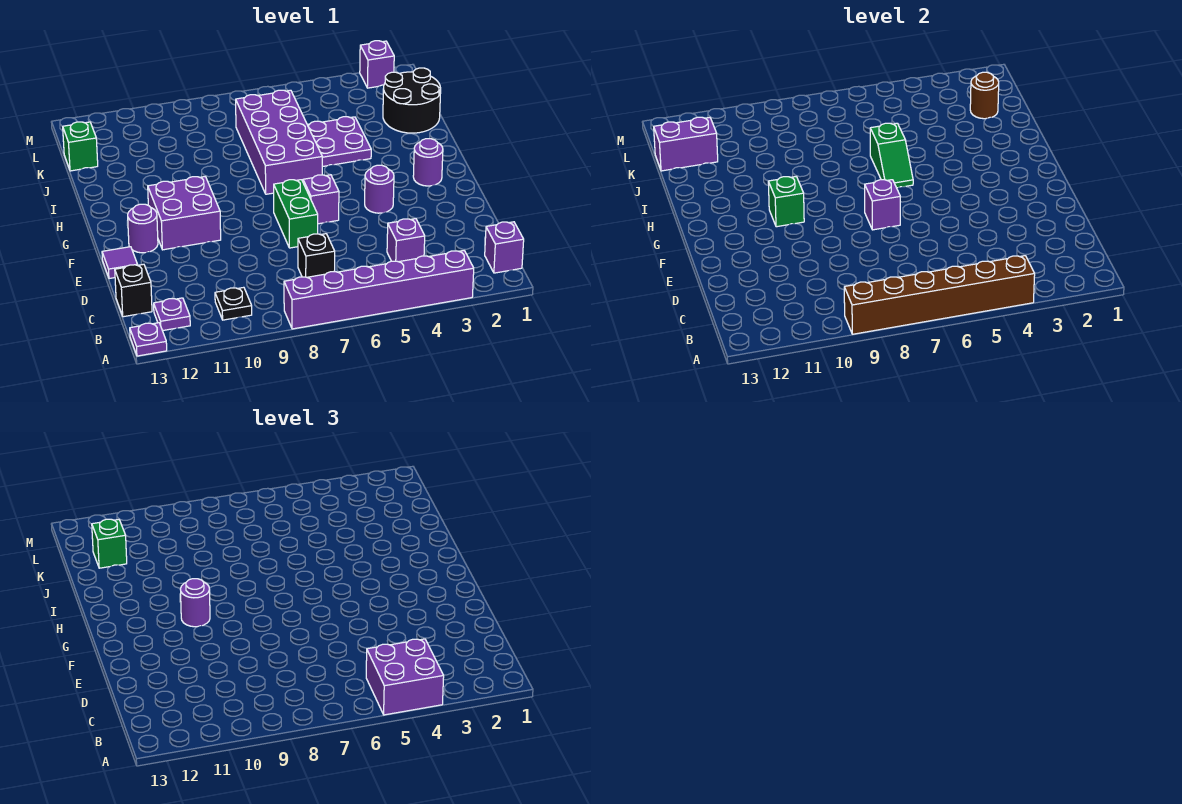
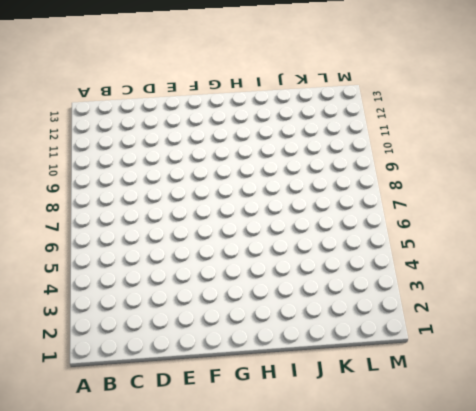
none -> purple 1x6 brick [284,251,474,329]
none -> purple 1x1 plate [130,323,167,356]
none -> purple 1x1 brick [485,222,524,273]

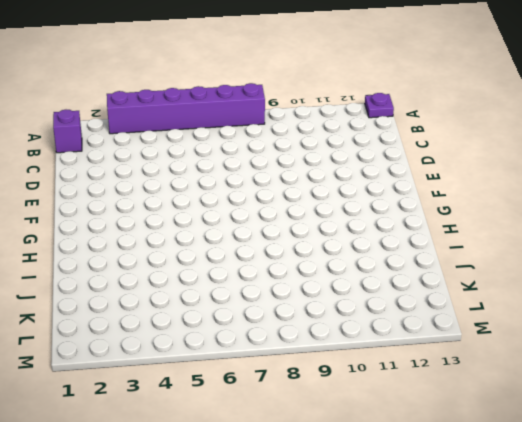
none -> black 1x1 plate [215,287,252,320]
none -> purple 1x1 plate [154,298,190,331]
none -> purple 1x1 brick [387,219,425,262]

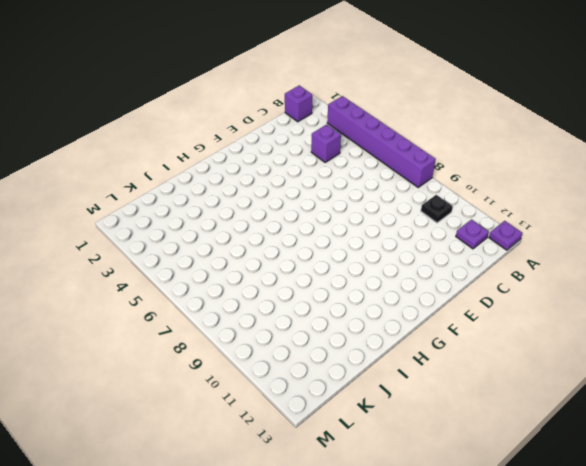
none -> black 1x1 brick [298,234,335,277]
none -> black 1x1 brick [115,264,152,317]
none -> green 1x2 brick [274,180,318,248]

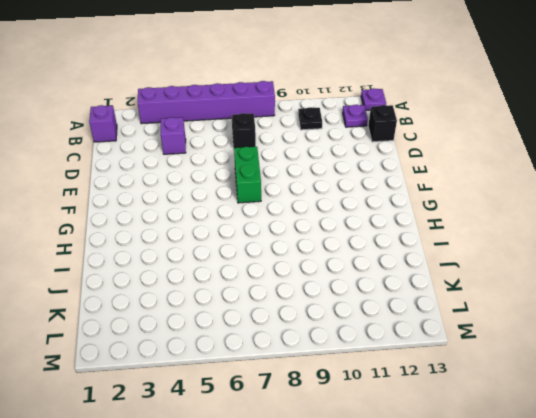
none -> purple 1x1 tile [102,247,138,279]
none -> purple 1x1 round brick [365,165,394,213]
none -> purple 1x1 brick [303,175,339,224]

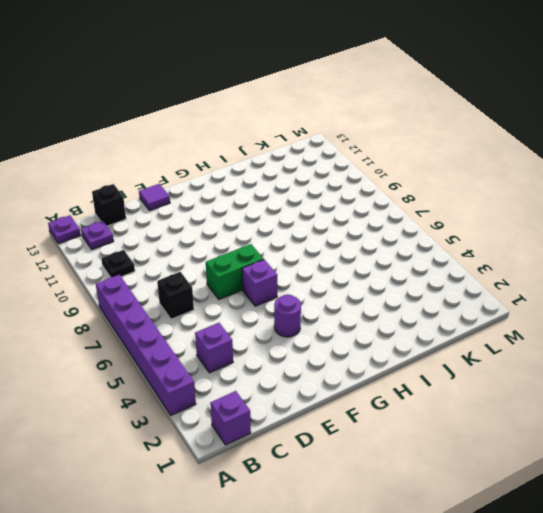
none -> purple 2x2 brick [148,177,221,250]
none -> purple 1x1 round brick [128,204,158,253]
none -> purple 1x1 round brick [413,139,443,186]

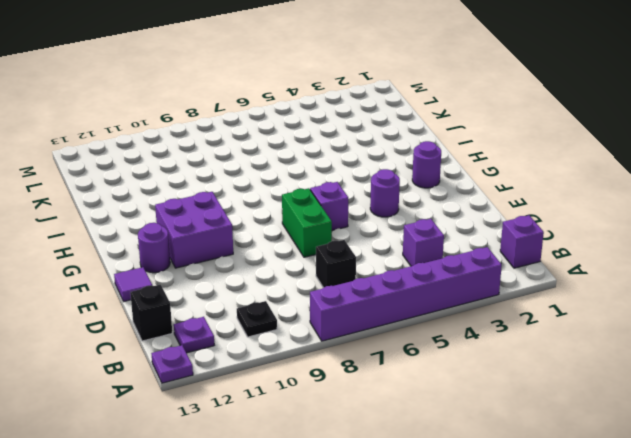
none -> purple 2x4 brick [236,90,322,194]
none -> purple 2x2 plate [307,117,371,167]
none -> black 2x2 round brick [383,68,441,133]

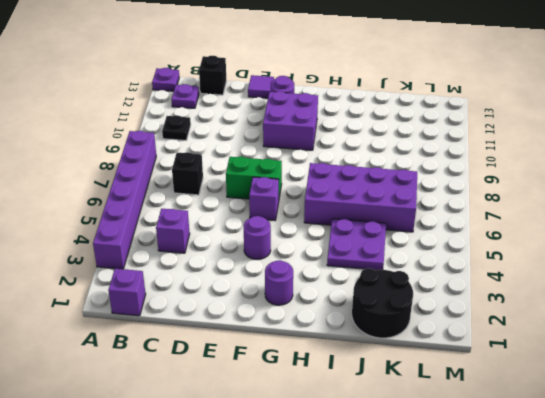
none -> green 1x1 brick [63,122,98,171]
none -> purple 1x1 brick [360,41,394,88]
none -> brown 1x6 brick [844,256,1035,334]

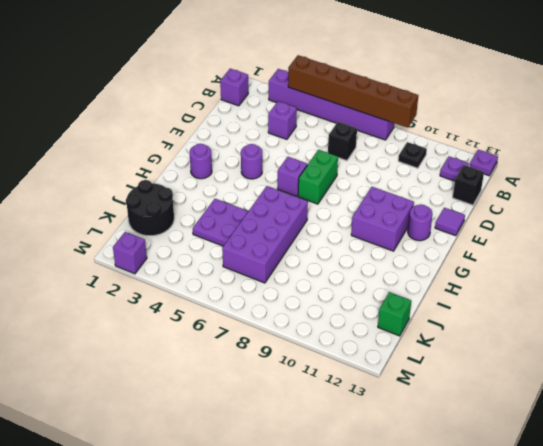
none -> purple 1x1 brick [865,180,900,230]
none -> green 1x1 brick [768,177,804,227]
none -> green 1x2 slope [870,123,913,188]

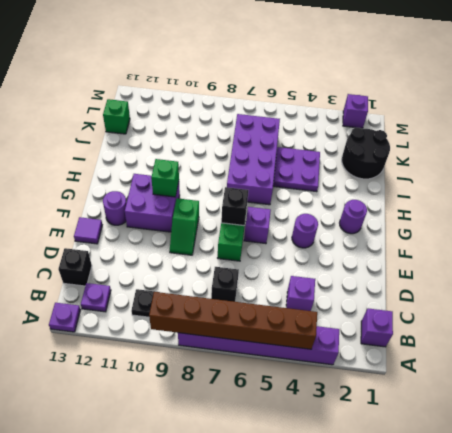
green 1x2 slope [170,198,199,255] -> green 1x2 slope moved to [870,123,913,188]
black 1x1 brick [221,187,248,225] -> purple 1x1 brick [865,180,900,230]
none -> brown 1x1 round brick [970,72,999,119]
none -> purple 1x2 brick [654,117,718,171]
none -> purple 2x2 brick [366,639,444,715]

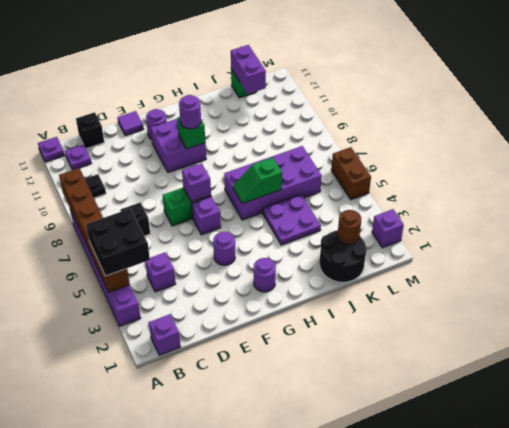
black 2x2 brick [86,209,150,276] -> purple 2x2 brick [366,639,444,715]
brown 1x2 brick [331,147,371,200] -> none
none -> green 1x1 brick [92,519,127,568]

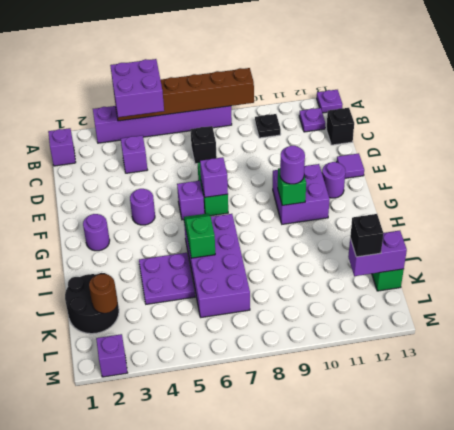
black 1x1 brick [350,214,384,257] -> green 1x1 brick [92,519,127,568]

